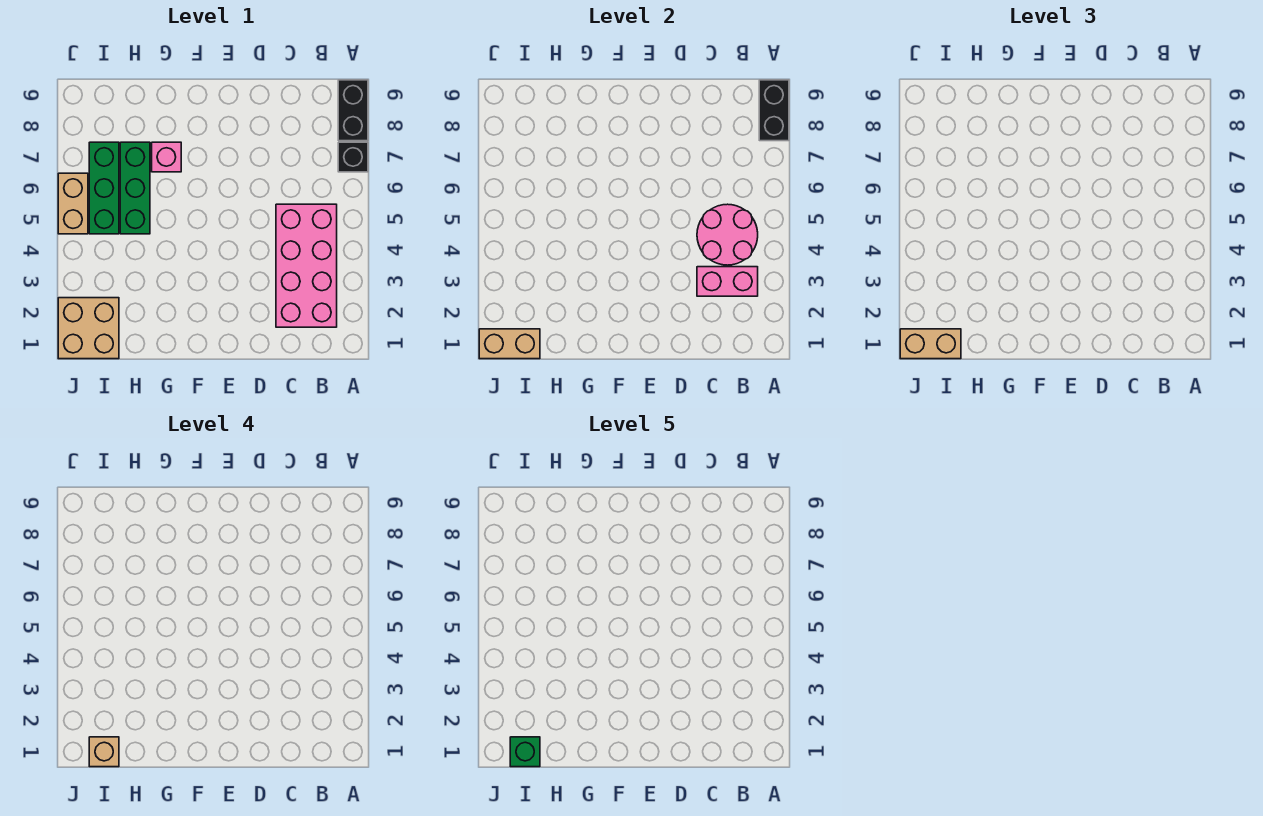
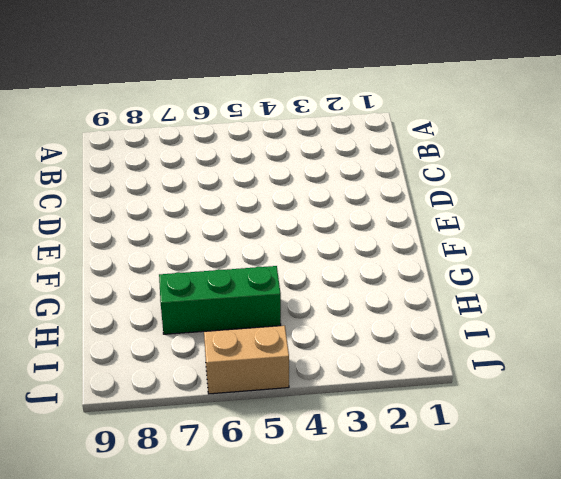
none -> black 1x1 brick [338,142,368,172]
none -> black 1x2 brick [338,80,368,141]
none -> pink 2x4 brick [276,204,337,327]

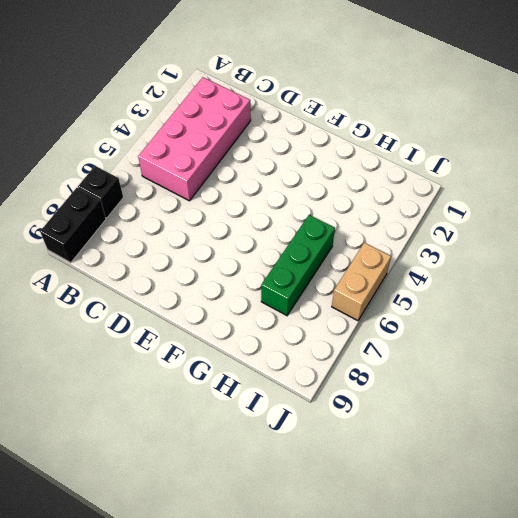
none -> pink 1x1 brick [152,142,181,172]
none -> tan 2x2 brick [58,298,119,359]
none -> green 1x3 brick [89,142,119,234]

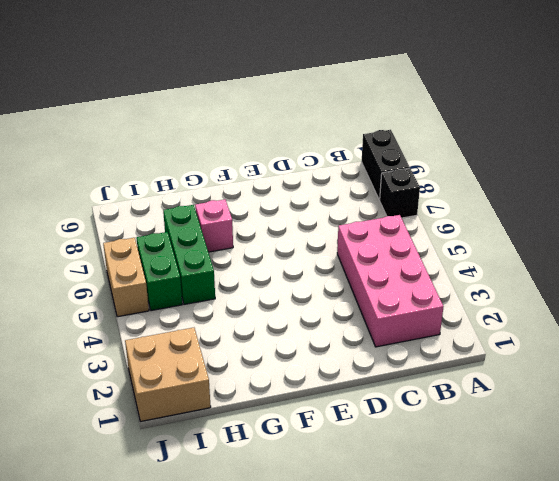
green 1x2 brick [137,232,182,311] -> green 1x3 brick [89,142,119,234]
none -> black 1x2 brick [759,80,789,141]
none -> pink 1x2 brick [697,267,758,296]
none -> pink 2x2 round brick [697,204,758,265]

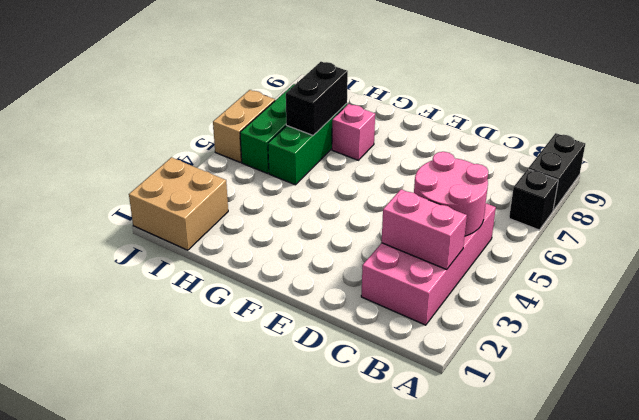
black 1x2 brick [286,62,348,135] -> black 1x2 brick moved to [759,80,789,141]
none -> tan 1x2 brick [479,329,540,359]
none -> tan 1x2 brick [900,329,961,359]
none -> tan 1x1 brick [89,737,119,767]

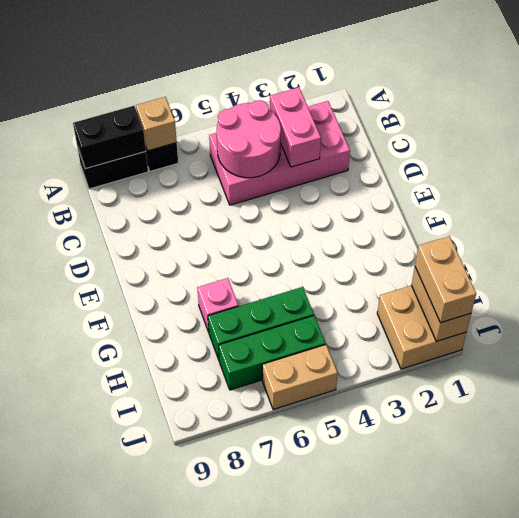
tan 1x1 brick [136,97,177,151] -> tan 1x1 brick moved to [89,737,119,767]
none -> green 1x1 brick [510,737,540,767]

